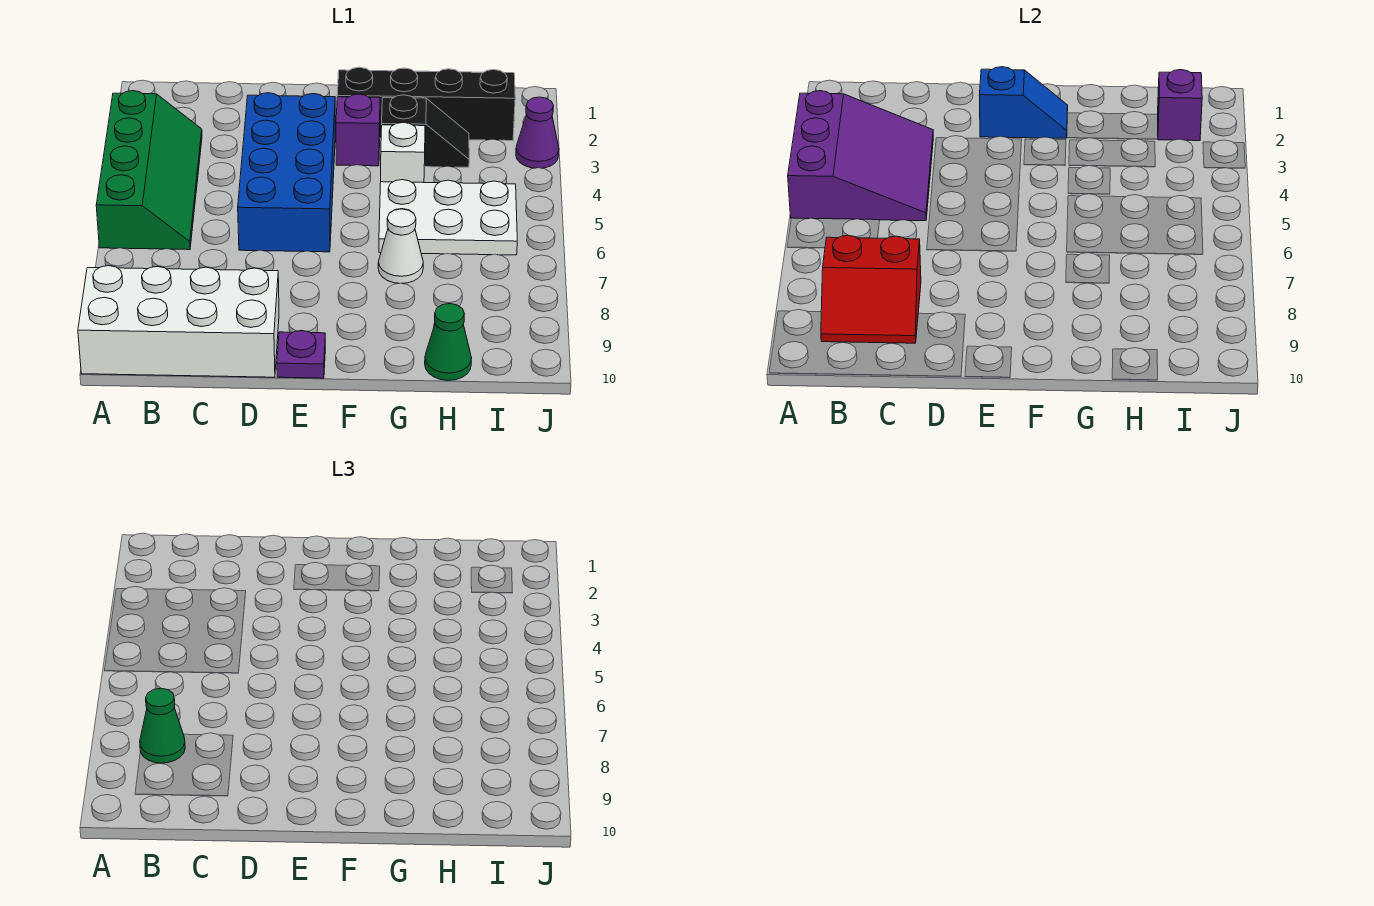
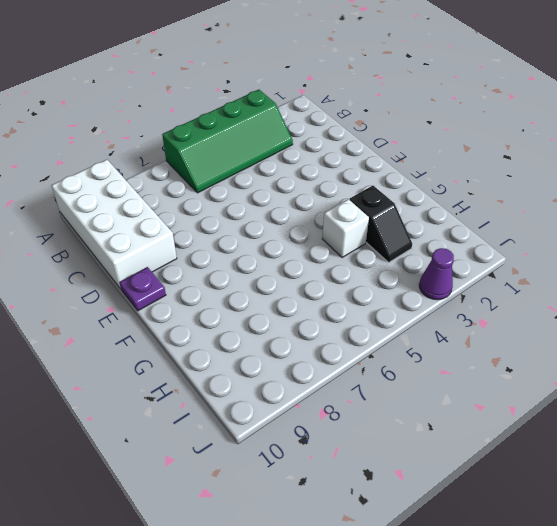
none -> blue 2x4 brick [238,93,335,252]
none -> black 1x4 brick [337,67,515,141]
none -> purple 1x1 brick [336,94,380,166]

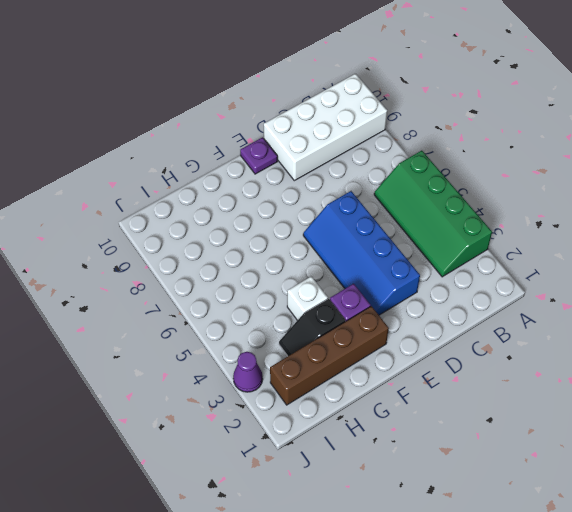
blue 2x4 slope [303,191,420,315] -> blue 2x4 brick [238,93,335,252]
brown 1x4 brick [270,306,389,405] -> black 1x4 brick [337,67,515,141]
none -> white 2x3 plate [379,180,517,255]
none -> white 1x1 cone [378,209,423,283]
none -> green 1x1 cone [425,304,472,380]

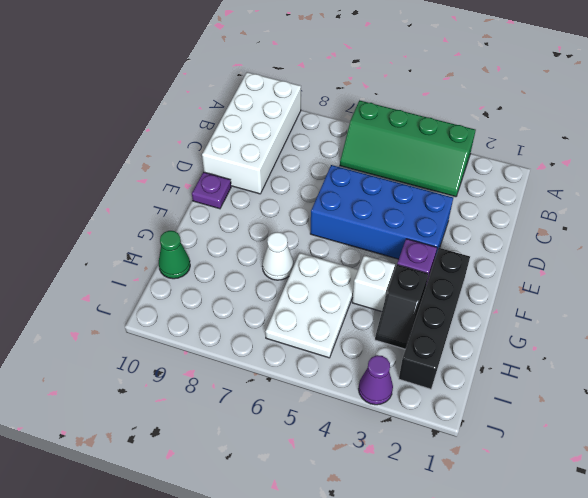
none -> purple 3x3 slope [788,91,933,221]
none -> red 2x2 slope [821,235,921,343]
none -> blue 1x2 slope [979,67,1068,138]

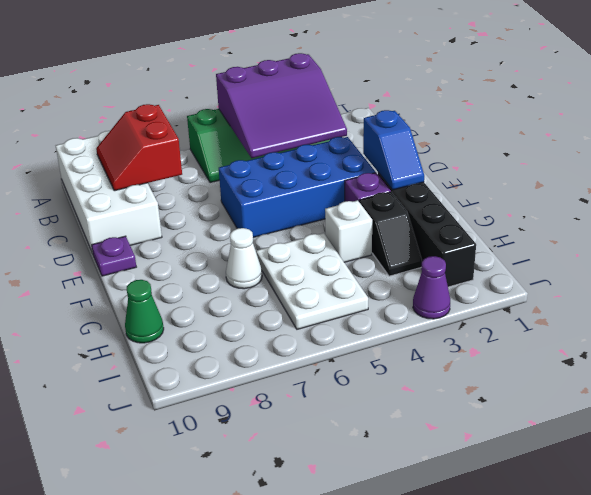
none -> purple 1x1 brick [1158,70,1202,141]
none -> green 1x1 cone [140,688,185,763]

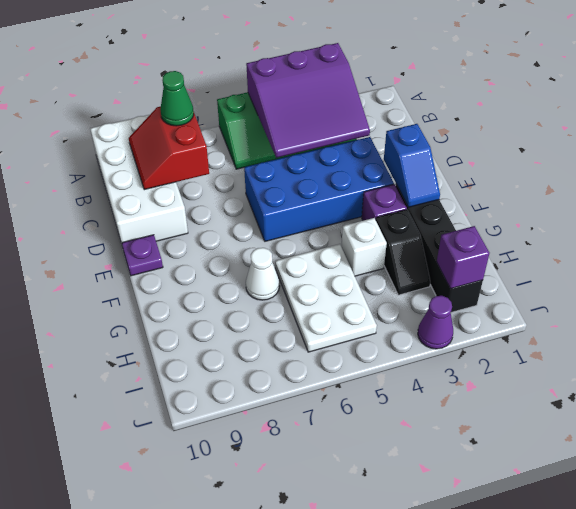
none -> green 1x1 cone [425,304,472,380]

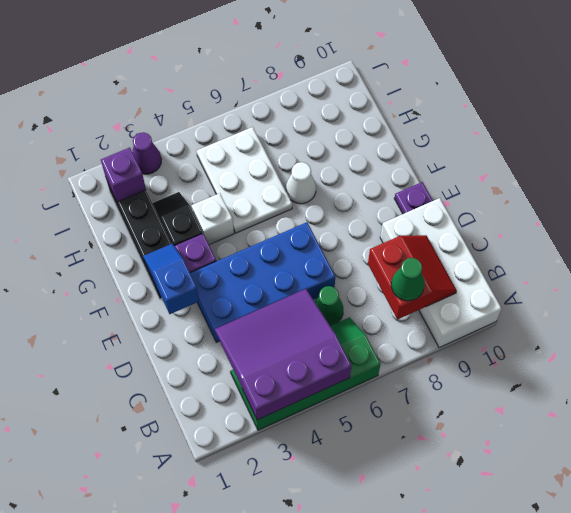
green 1x1 cone [314,286,343,326] -> green 1x1 cone moved to [425,304,472,380]

